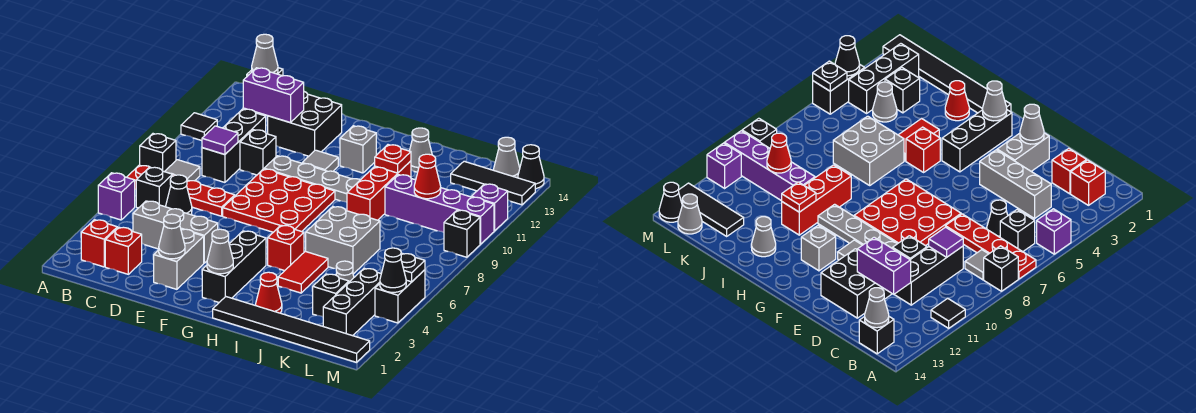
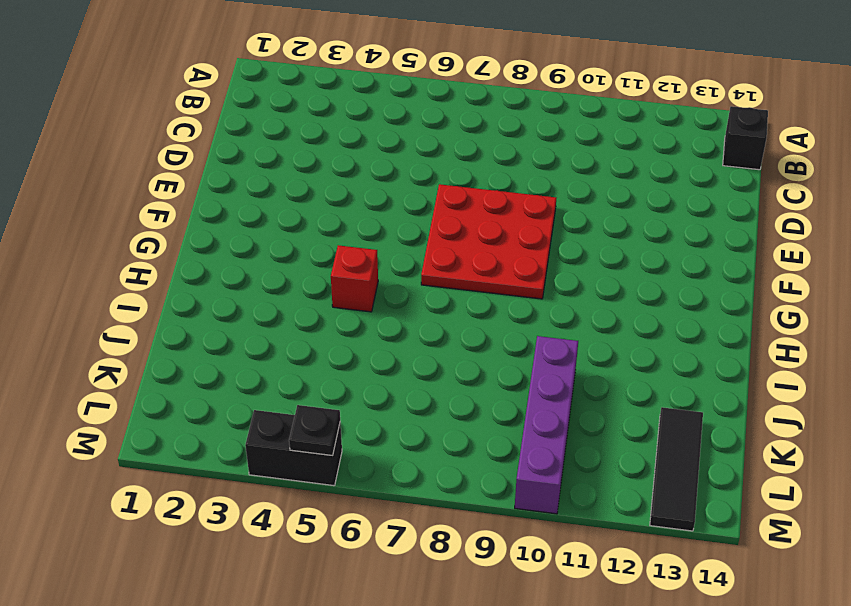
none -> purple 1x1 brick [98,173,135,220]
none -> red 1x4 plate [127,165,235,216]
none -> black 1x1 brick [140,134,176,172]
none -> black 1x1 tile [181,113,217,141]

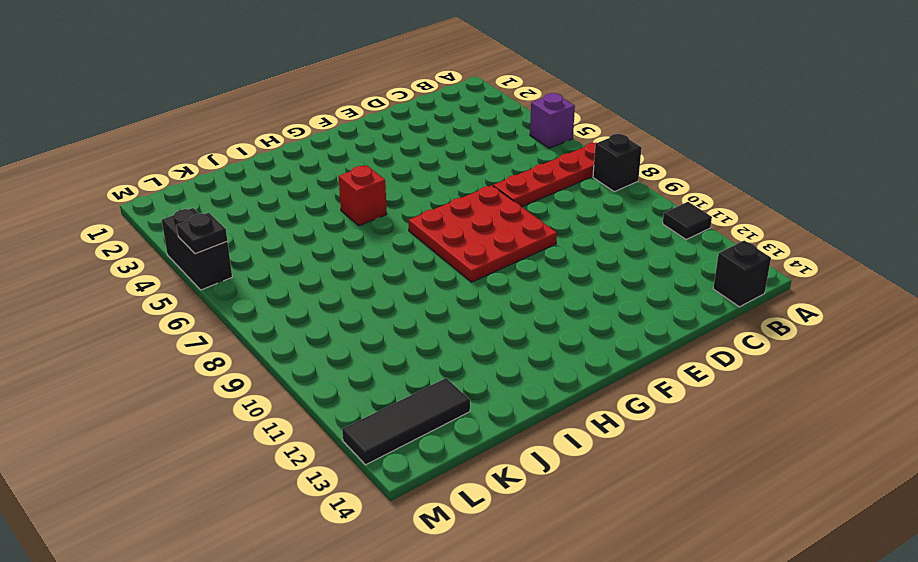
none -> red 1x1 brick [81,220,117,267]
none -> black 1x1 brick [136,167,173,208]
none -> grey 1x1 tile [165,160,200,181]
none -> red 1x1 brick [105,227,142,274]

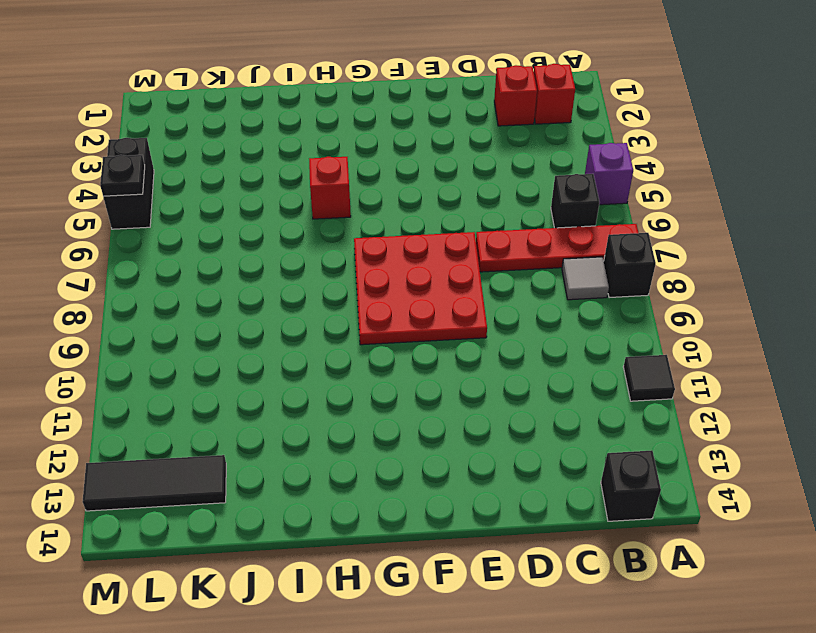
none -> grey 1x3 brick [133,201,218,263]
none -> black 1x1 cone [166,175,192,215]
none -> black 1x3 brick [202,109,266,182]
none -> black 1x1 brick [240,130,276,175]

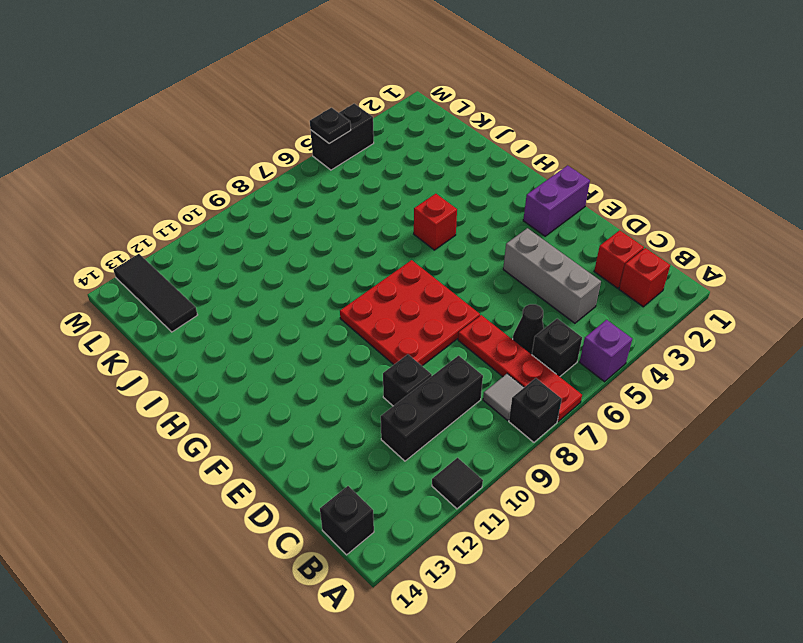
purple 1x2 brick [523,165,590,236] -> purple 1x2 brick turned to [243,68,304,123]
none -> black 2x2 brick [268,92,342,156]
none -> grey 1x2 brick [154,229,204,289]
none -> grey 1x4 plate [264,156,360,202]
none -> grey 1x1 tile [302,150,338,171]

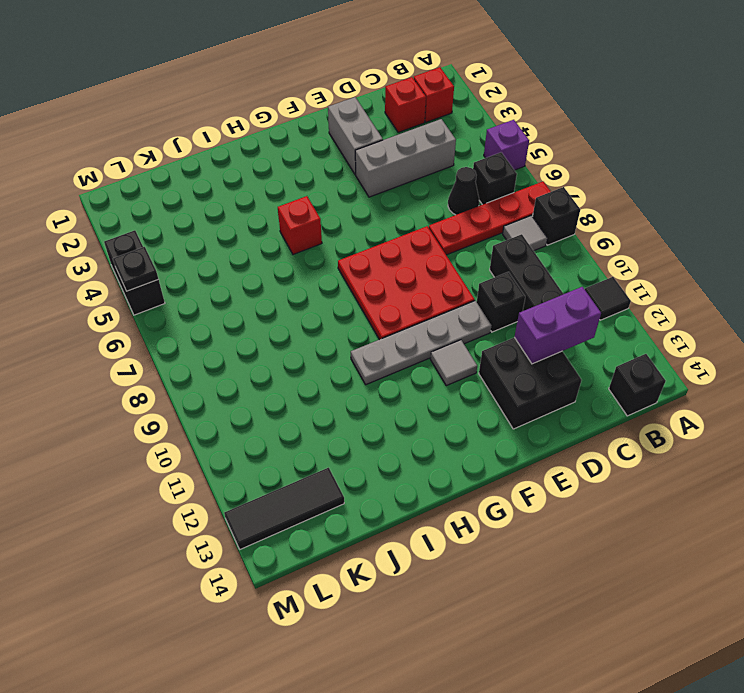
none -> black 1x3 brick [202,231,266,302]
none -> grey 1x1 brick [340,126,376,173]
none -> black 1x6 tile [213,297,370,362]
none -> red 1x1 cone [256,272,282,313]

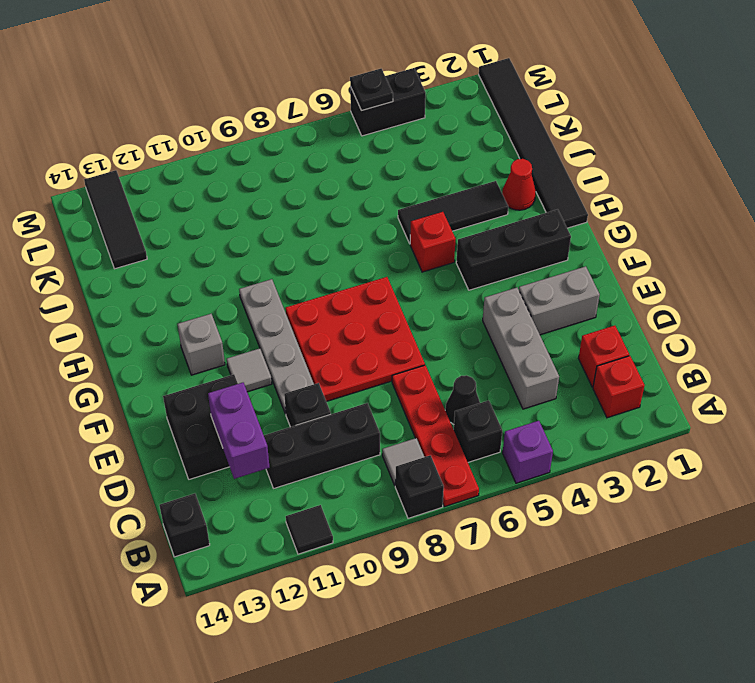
black 1x3 tile [398,181,508,243] -> red 1x2 tile [278,251,328,293]
none -> grey 2x2 brick [306,207,380,274]
none -> red 1x3 brick [347,161,411,220]
none -> grey 1x1 cone [410,128,432,172]
none -> purple 1x4 brick [385,175,494,244]

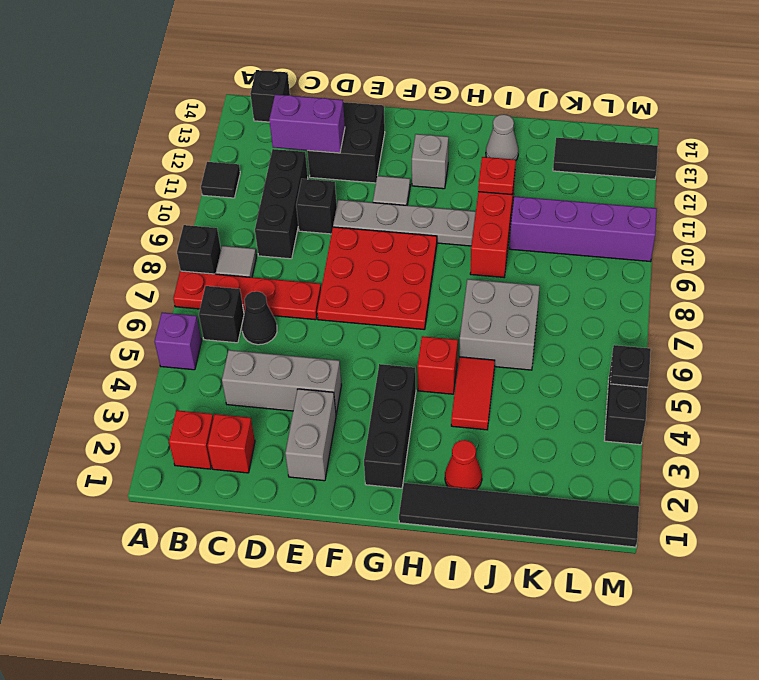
none -> black 1x1 brick [313,274,349,317]
none -> grey 1x1 cone [336,261,354,282]
none -> black 1x3 brick [323,268,381,336]
none -> grey 1x1 cone [494,137,520,178]

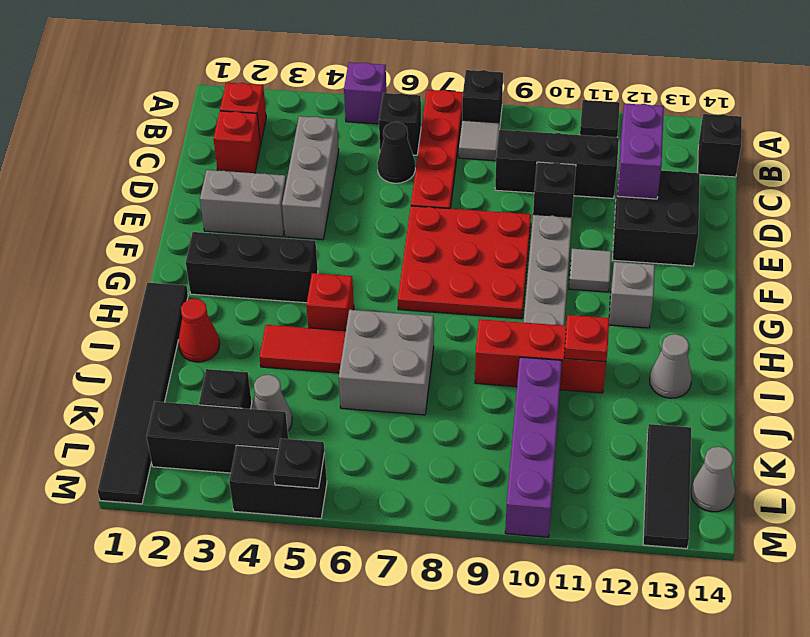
none -> black 1x1 brick [444,210,480,257]
none -> purple 1x1 brick [471,184,508,231]
none -> black 1x1 cone [518,145,544,189]
none -> grey 1x1 cone [252,34,278,74]

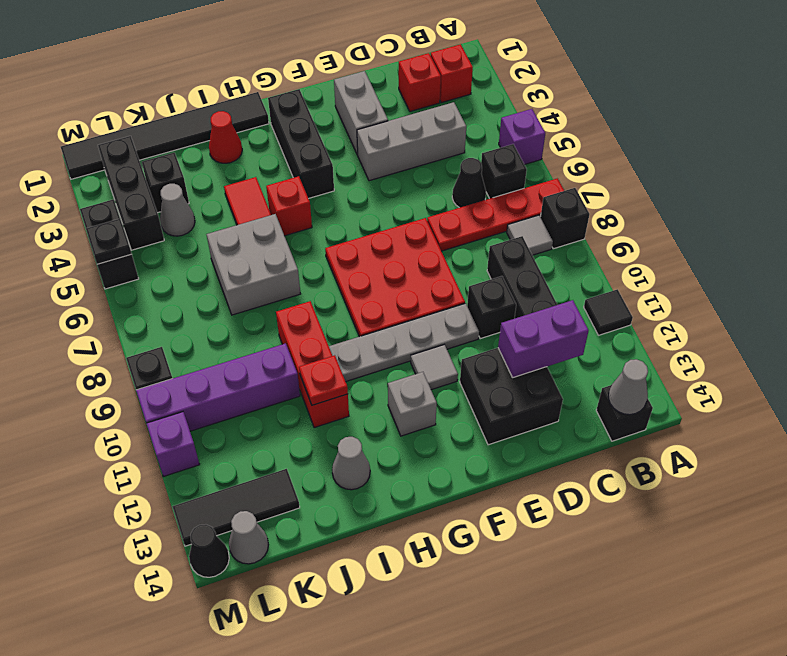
none -> purple 1x1 tile [202,126,238,154]
none -> grey 1x1 cone [159,214,185,259]
none -> grey 1x1 cone [207,229,233,274]
none -> red 1x1 cone [414,154,441,199]

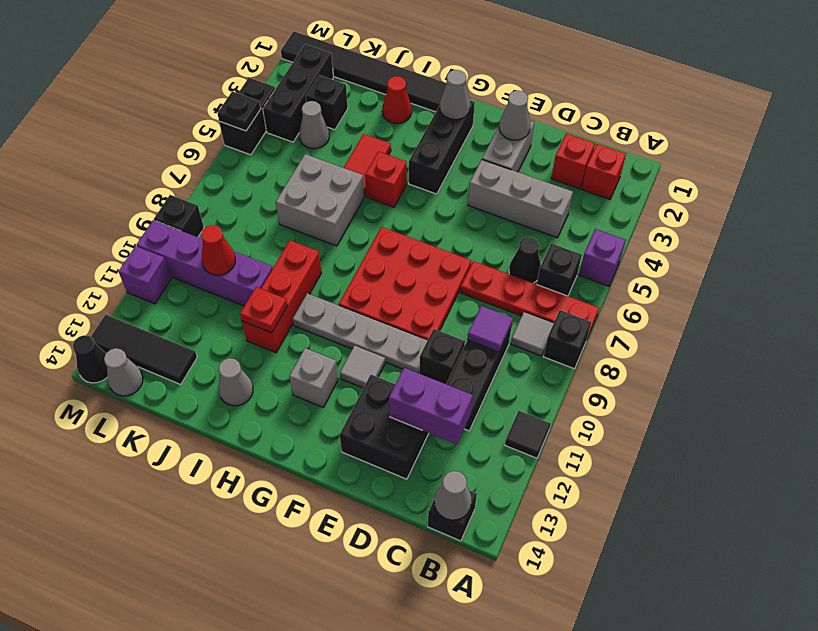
none -> black 1x1 cone [380,248,406,292]

